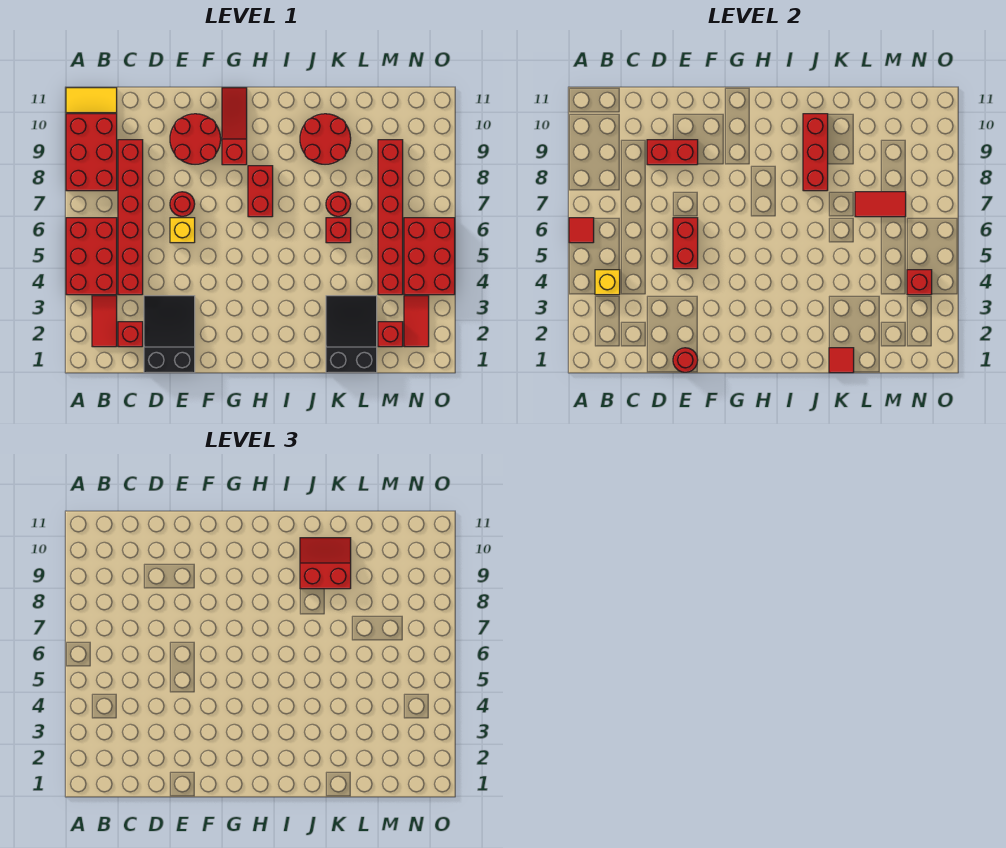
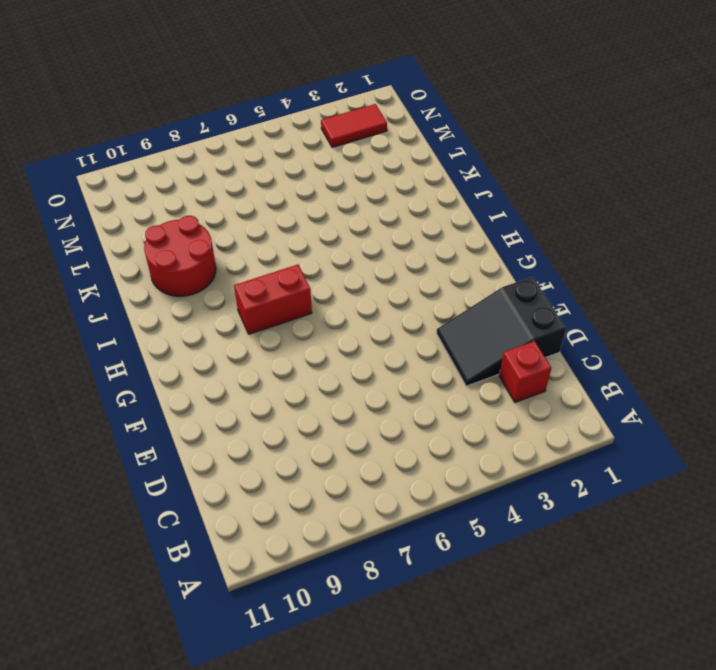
none -> red 2x3 brick [66,218,117,295]
none -> red 2x3 brick [66,114,117,191]
none -> yellow 1x2 tile [66,88,117,113]
none -> red 1x2 tile [92,296,117,347]

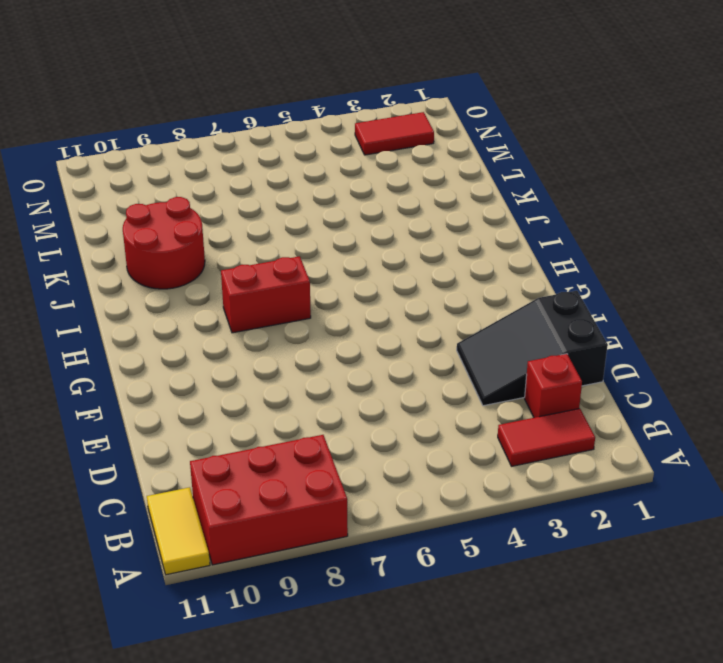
none -> red 2x3 brick [66,218,117,295]
none -> red 1x6 brick [118,140,143,295]
none -> yellow 1x1 brick [170,218,195,243]
none -> red 1x1 round brick [170,192,195,216]

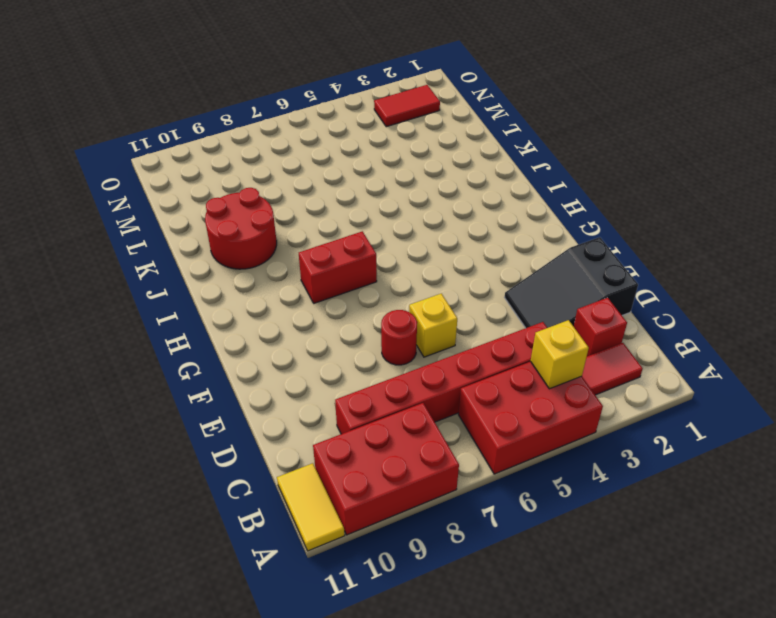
none -> red 2x2 round brick [170,114,221,164]
none -> red 1x3 slope [222,88,247,165]
none -> black 2x3 slope [326,296,377,373]
none -> red 1x1 brick [326,218,351,243]

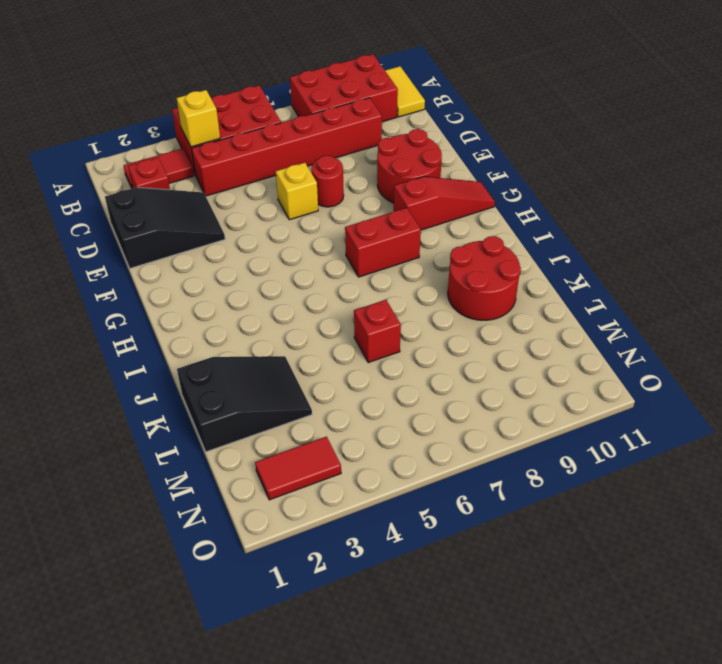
none -> red 1x1 round brick [326,192,351,216]
none -> red 1x1 brick [378,322,403,347]
none -> red 1x6 brick [378,140,403,295]
none -> red 2x3 brick [404,218,455,295]

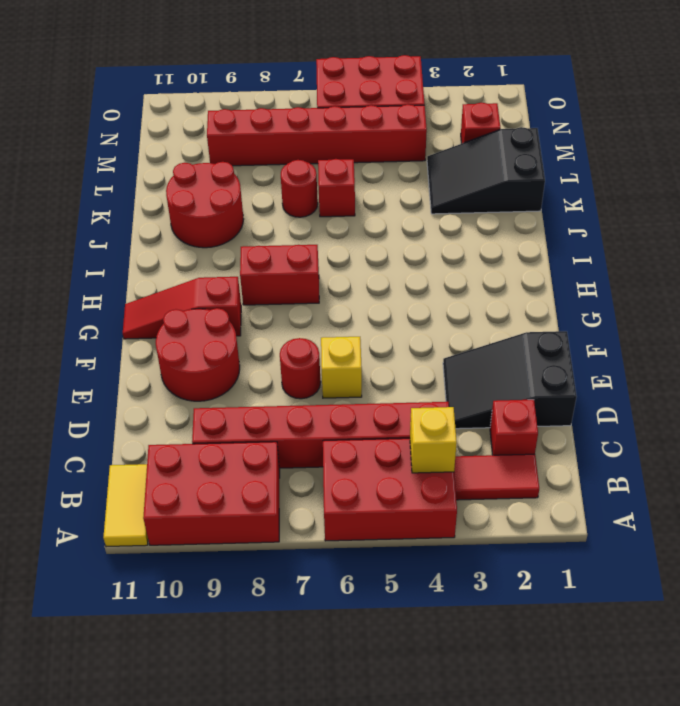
none -> red 1x2 tile [404,296,429,347]
none -> red 1x1 tile [569,218,594,243]
none -> red 1x2 brick [647,140,698,165]
none -> red 1x1 round brick [673,348,698,372]

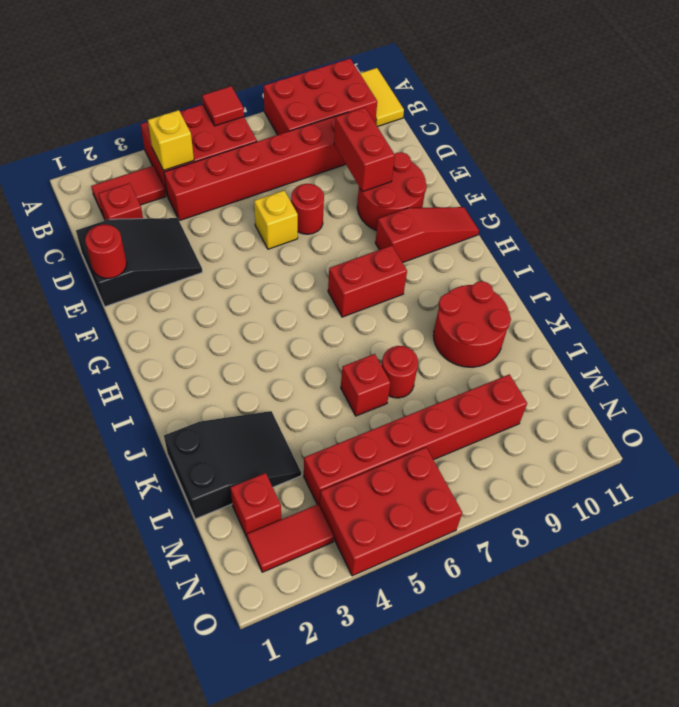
none -> red 1x2 brick [673,218,698,269]
none -> red 1x3 brick [803,114,828,191]
none -> red 1x1 tile [829,348,854,373]
none -> red 1x2 tile [855,192,906,217]

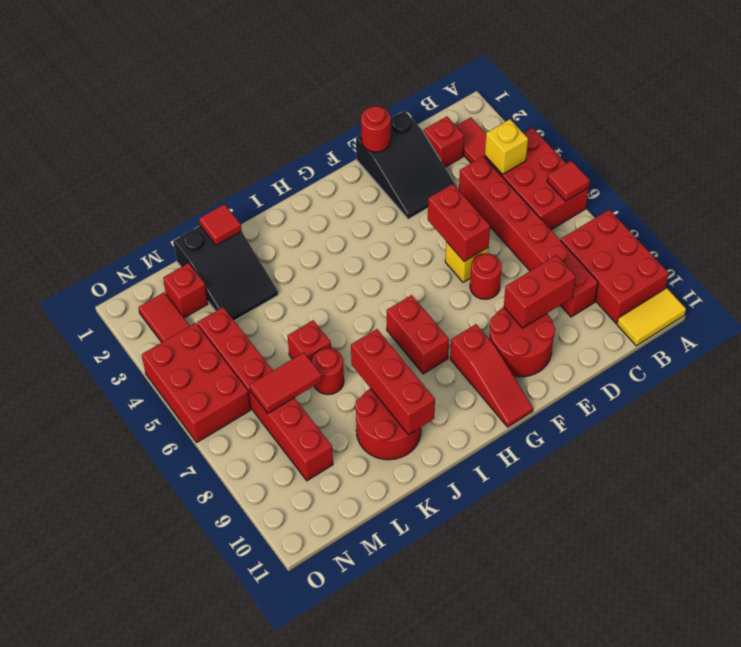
none -> red 1x1 brick [907,270,932,295]
none -> red 2x2 slope [300,538,351,589]

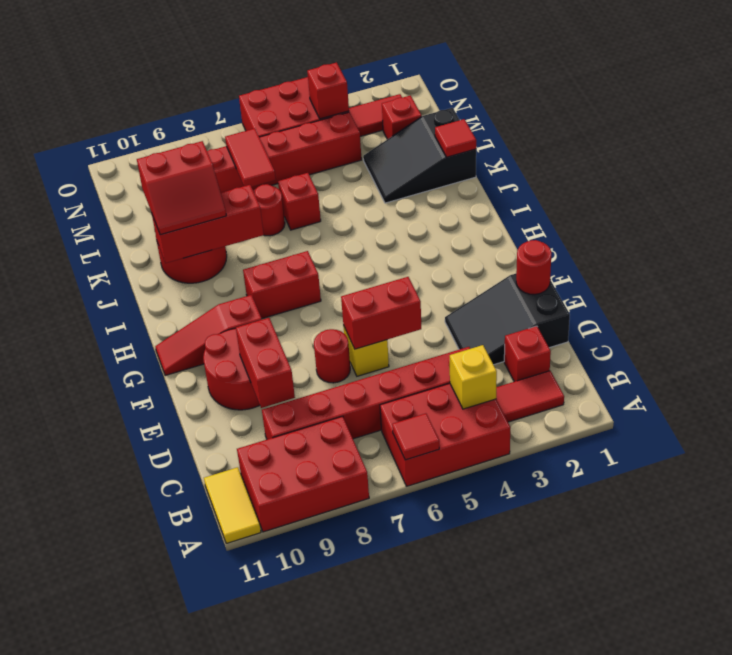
red 2x2 slope [137,141,226,235] -> red 2x2 slope turned to [300,538,351,589]

